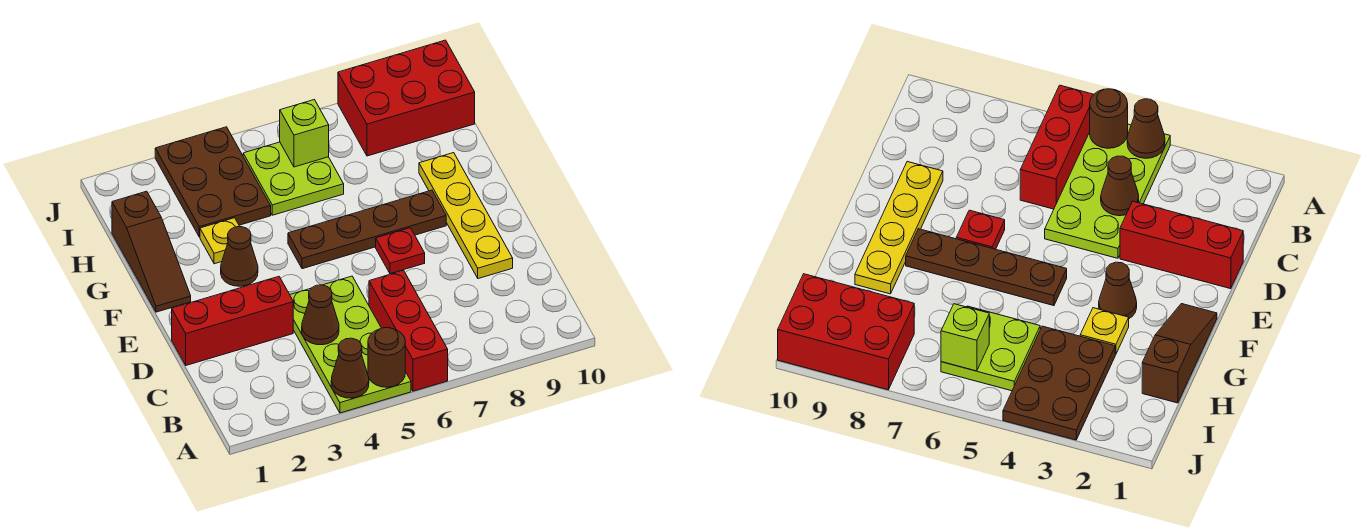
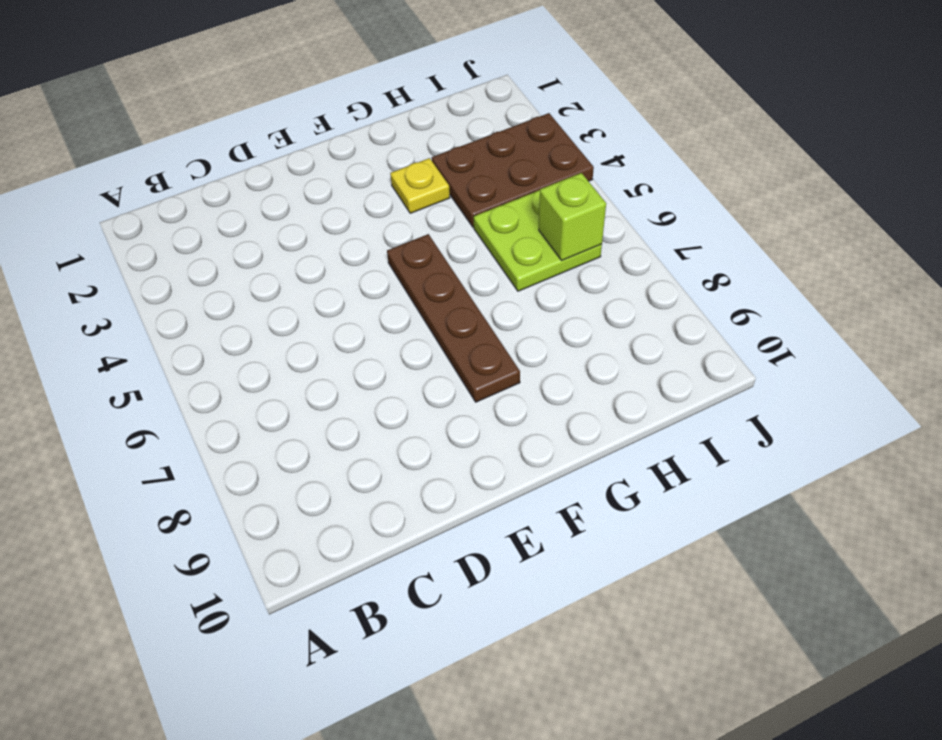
none -> lime 2x4 plate [290,276,411,413]
none -> red 1x3 brick [369,271,448,391]
none -> red 1x3 brick [172,276,293,365]

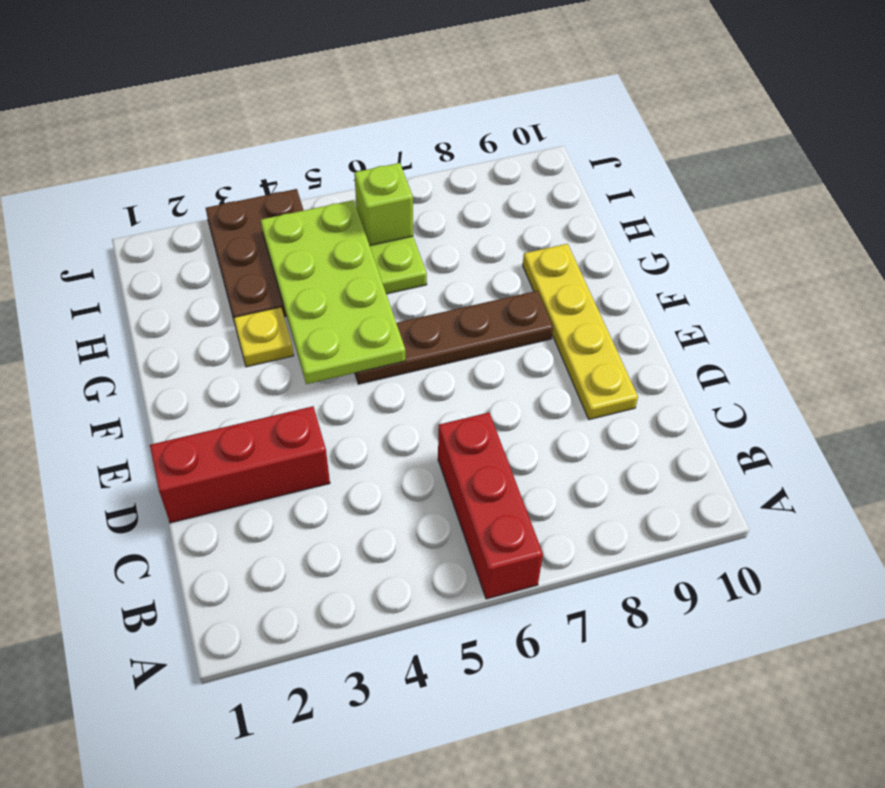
lime 2x4 plate [261,200,406,384] -> lime 2x4 plate moved to [290,276,411,413]
none -> red 1x1 plate [376,228,425,274]
none -> brown 1x3 slope [112,191,191,312]
none -> brown 1x1 cone [221,227,258,286]

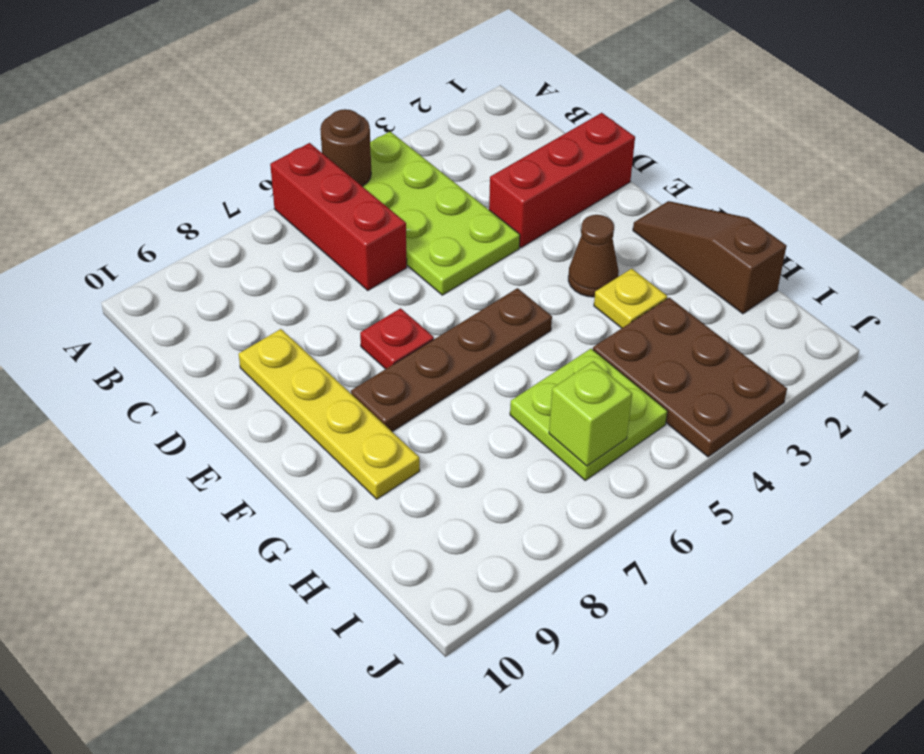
none -> red 2x3 brick [338,40,475,156]
none -> brown 1x1 cone [331,338,369,398]
none -> brown 1x1 cone [302,285,339,345]

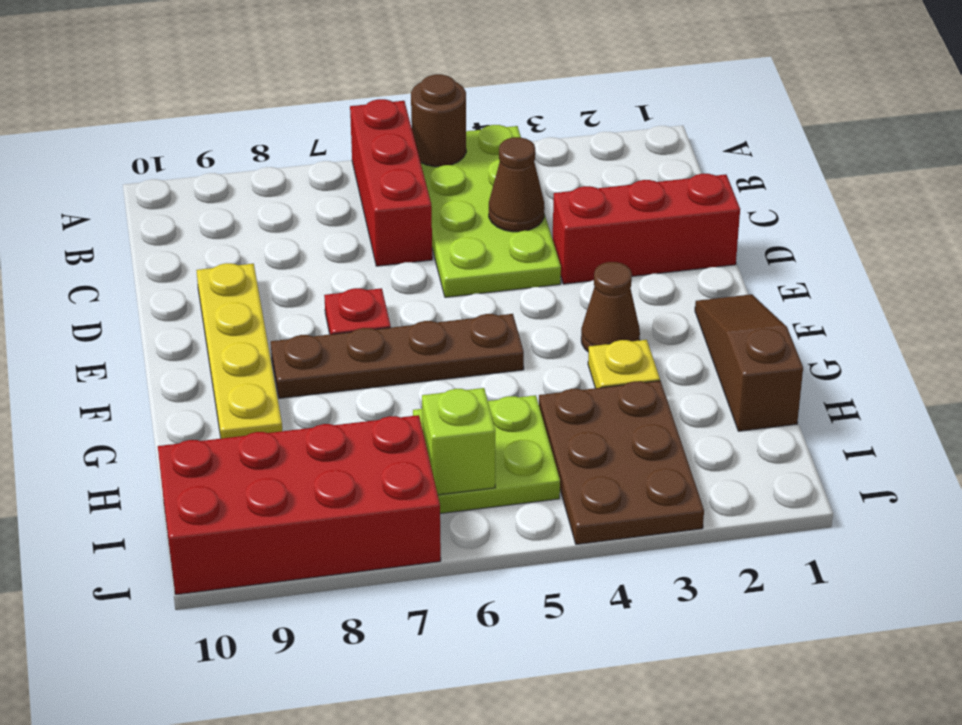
red 2x4 brick [158,415,441,595] -> red 2x3 brick [338,40,475,156]
none -> brown 1x1 cone [331,338,369,398]

